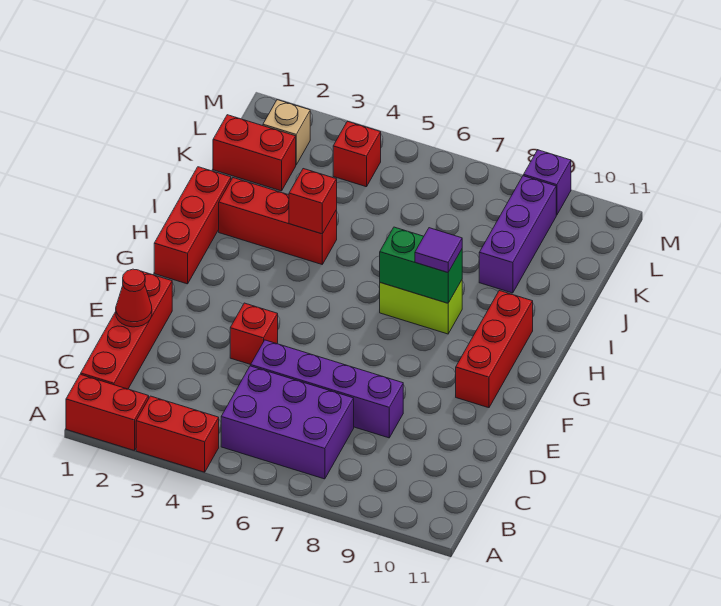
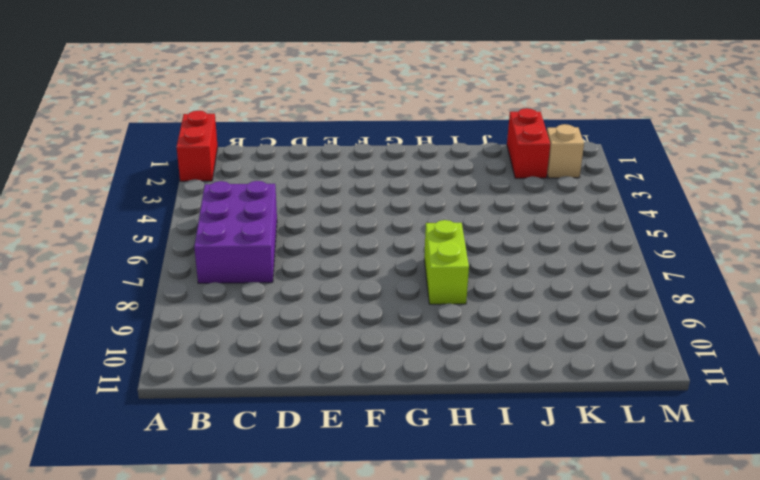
none -> red 1x2 brick [136,396,219,472]
none -> red 1x4 brick [81,271,172,389]
none -> purple 1x4 brick [251,340,403,438]

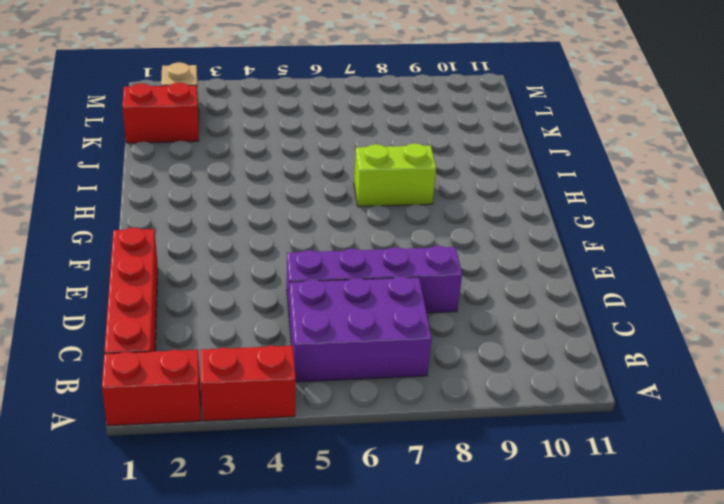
none -> red 1x1 brick [230,303,278,365]
none -> red 1x3 brick [456,291,533,408]
none -> red 1x3 brick [154,167,231,284]

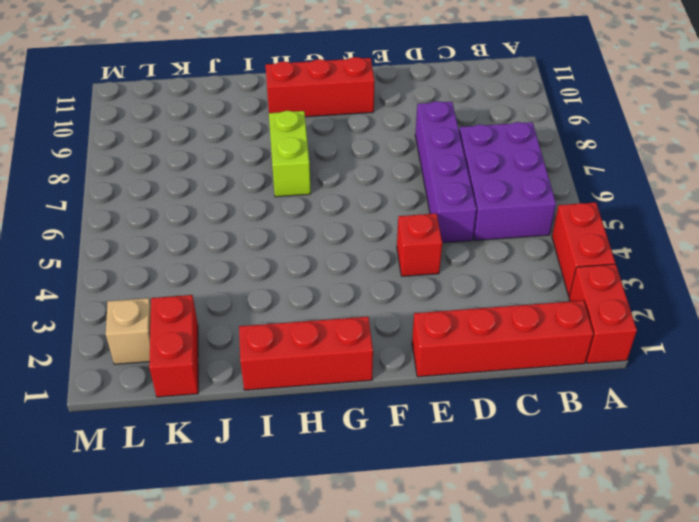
none -> red 1x3 brick [219,178,337,264]
none -> purple 1x3 brick [479,176,556,293]
none -> red 1x1 brick [333,121,381,187]

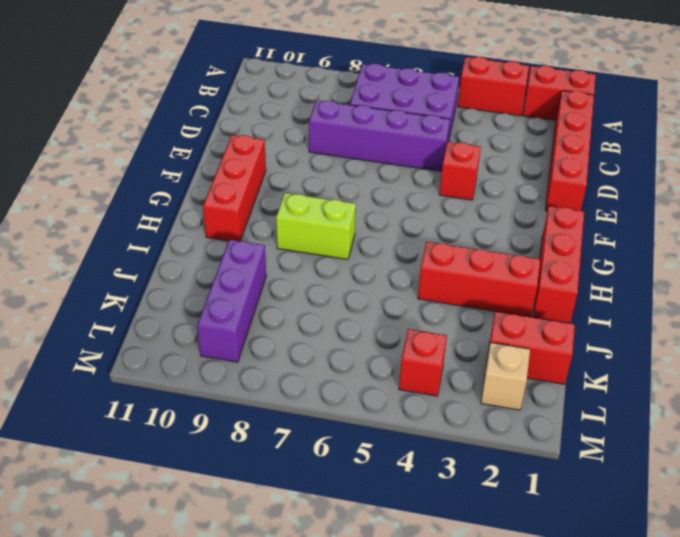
none -> purple 1x1 brick [524,150,571,215]
none -> red 1x1 cone [116,269,152,327]
none -> green 1x2 brick [380,227,462,303]

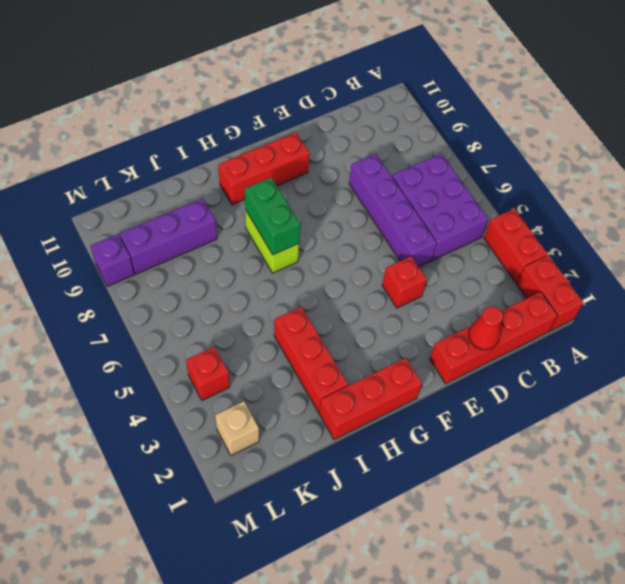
none -> red 1x2 brick [213,115,296,191]
none -> red 1x1 brick [289,169,337,234]
none -> purple 1x1 tile [415,228,462,273]

